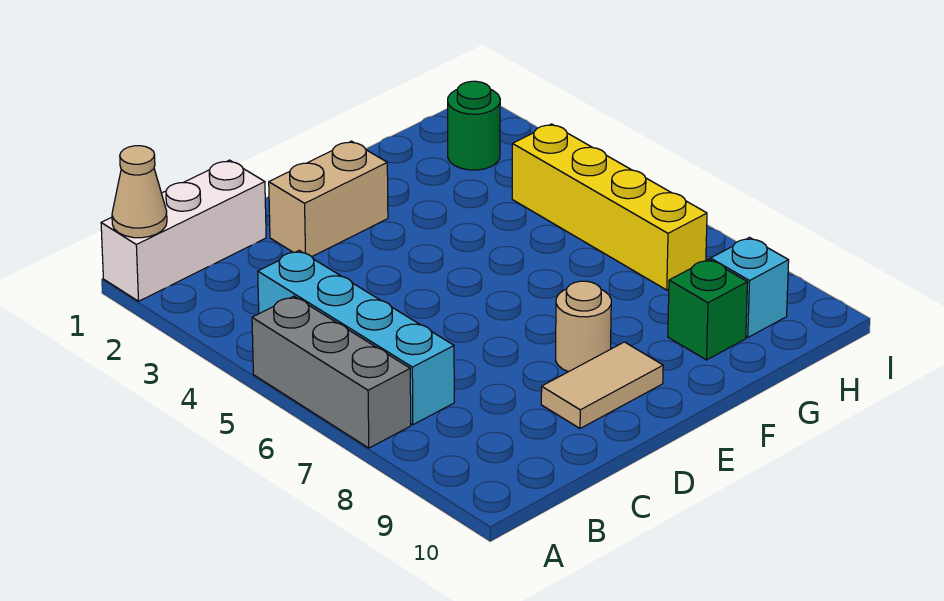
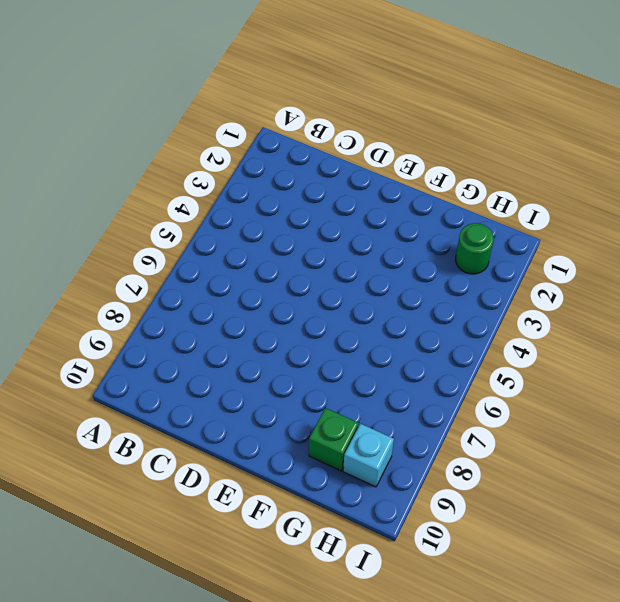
none -> white 1x3 brick [101,160,266,301]
none -> grey 1x3 brick [252,296,411,448]

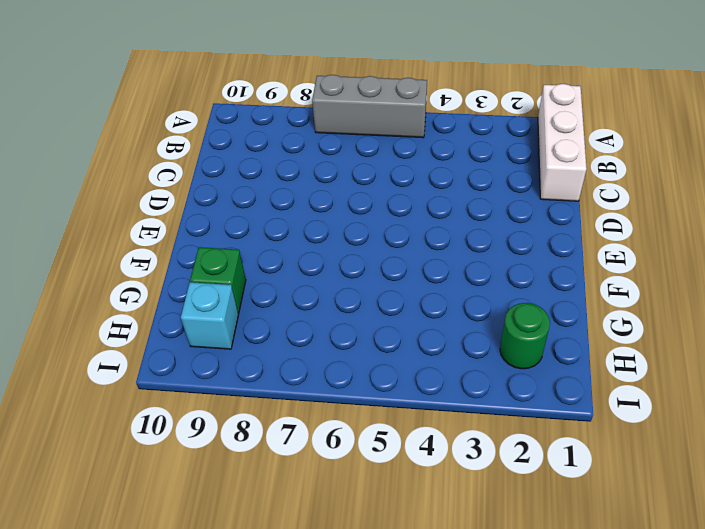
none -> cyan 1x4 brick [258,250,454,425]
none -> tan 1x2 brick [269,141,388,257]

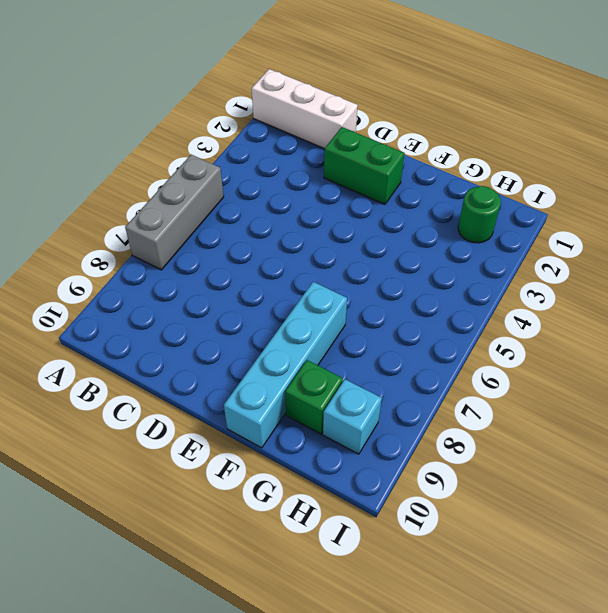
green 1x2 brick [324,127,404,204] -> tan 1x2 brick [269,141,388,257]
cyan 1x4 brick [224,282,347,448] -> cyan 1x4 brick moved to [258,250,454,425]
none -> tan 1x2 tile [541,342,663,428]
none -> tan 1x1 round brick [556,281,611,372]

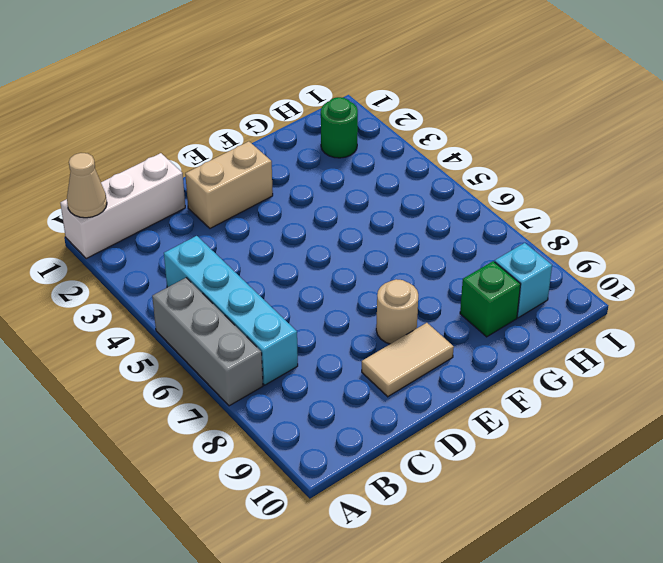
none -> yellow 1x4 brick [512,124,707,290]

